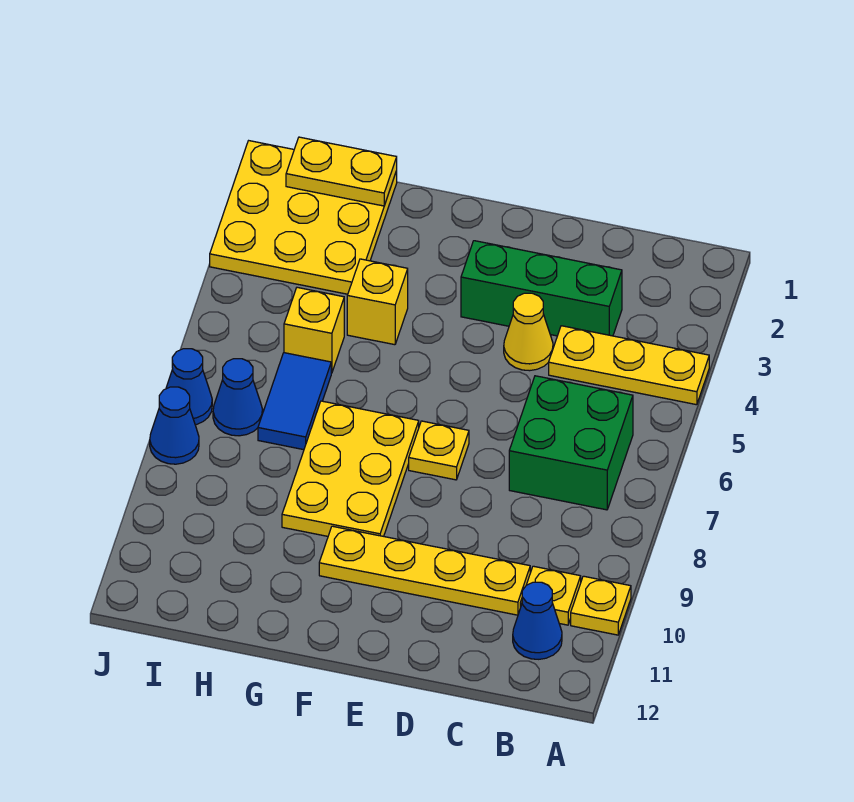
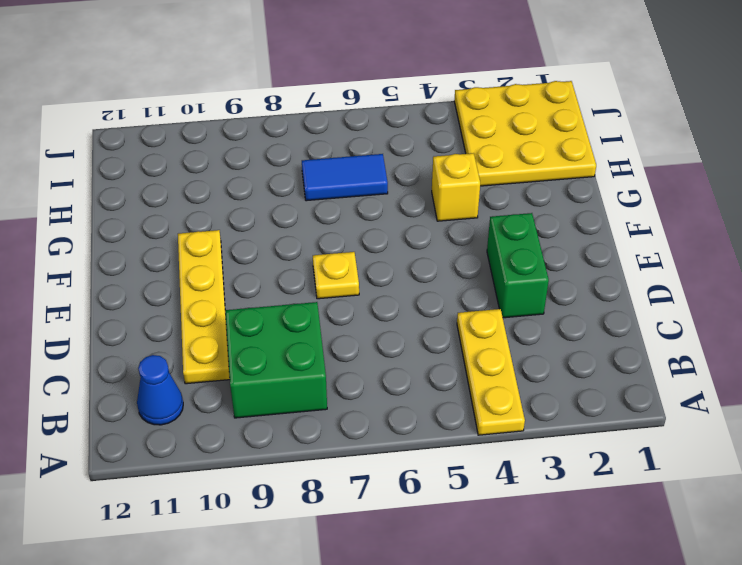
green 2x2 brick [225,302,327,418] -> green 2x2 brick moved to [509,376,633,510]
green 1x2 brick [487,213,549,318] -> green 1x3 brick [461,241,622,336]
none -> yellow 1x1 plate [571,576,631,635]
none -> yellow 1x1 plate [520,566,581,625]
none -> yellow 1x1 cone [504,293,553,371]

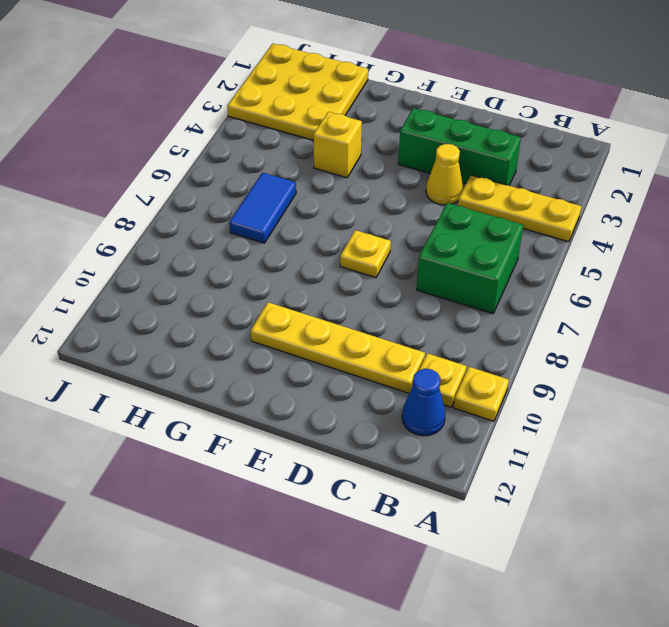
none -> yellow 2x3 plate [282,401,419,536]
none -> yellow 1x1 brick [284,287,344,373]
none -> blue 1x1 cone [213,359,263,436]

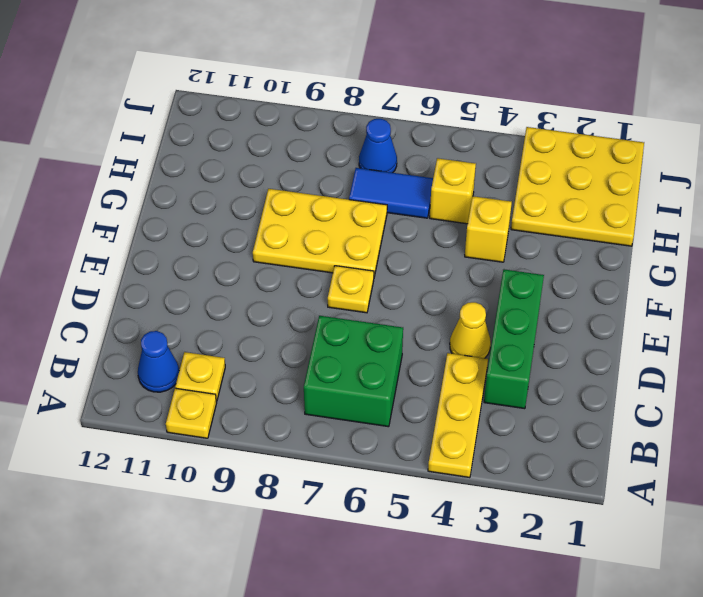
none -> yellow 1x4 plate [319,526,530,615]
none -> blue 1x1 cone [166,349,212,425]
none -> blue 1x1 cone [150,387,199,464]

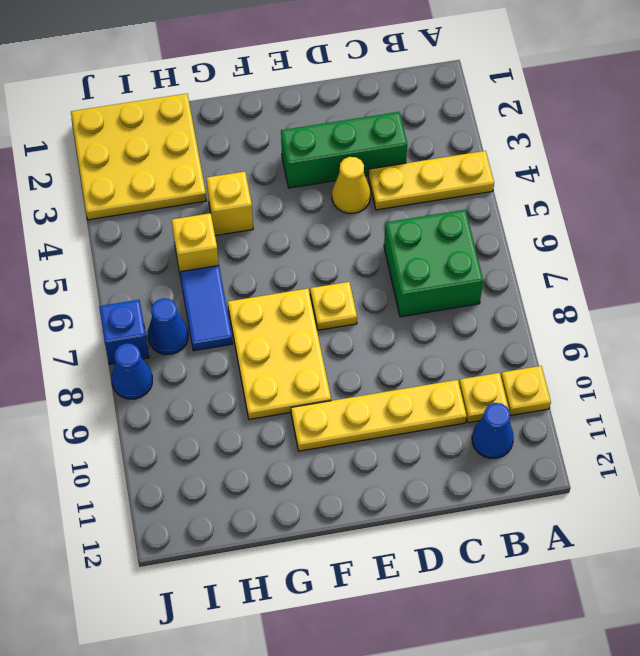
blue 1x1 brick [99,300,149,364] -> blue 1x1 cone [166,349,212,425]
none -> yellow 1x2 plate [286,137,397,206]

